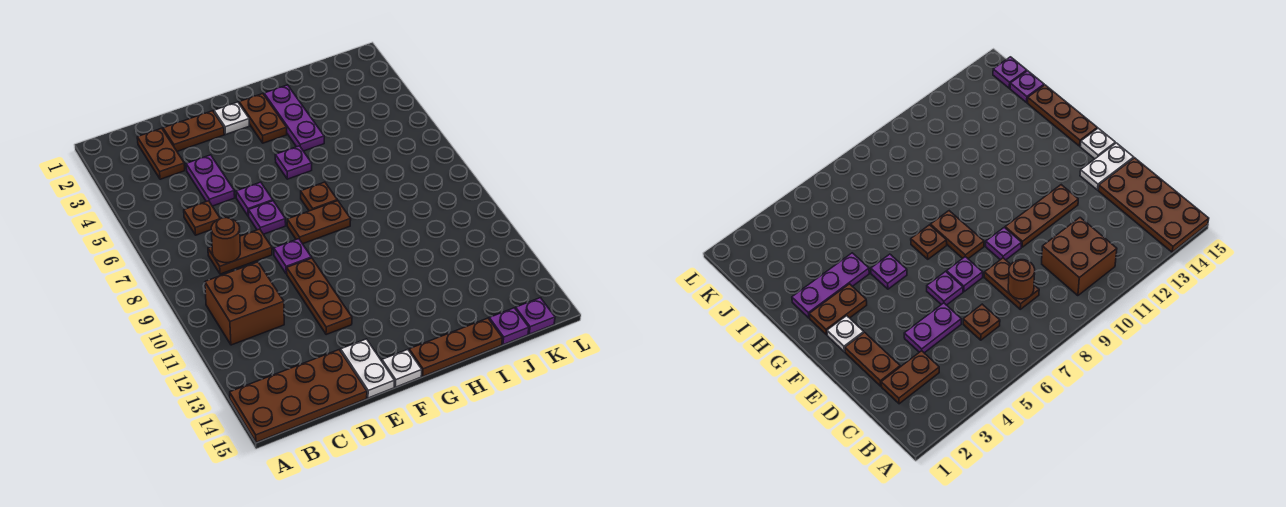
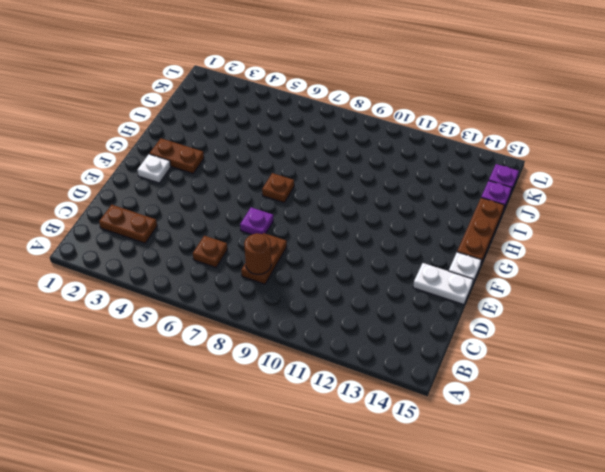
none -> brown 2x4 plate [230,350,367,442]
none -> brown 2x2 brick [205,262,284,345]
none -> brown 1x2 plate [163,111,224,151]

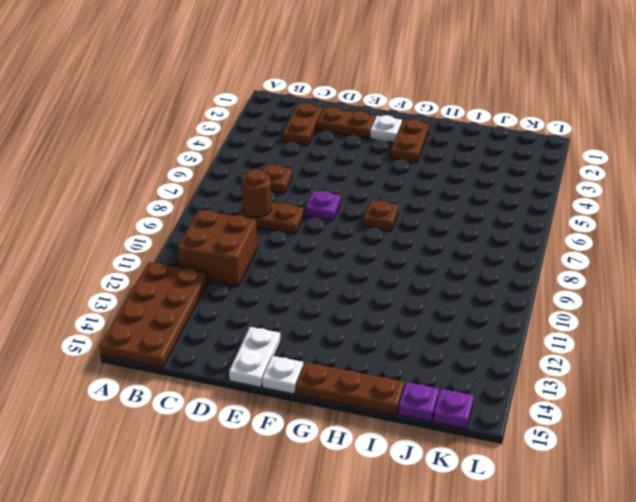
brown 2x4 plate [100,262,208,367] -> brown 2x4 plate turned to [230,350,367,442]
none -> purple 1x2 plate [186,155,235,206]
none -> purple 1x1 plate [236,182,273,216]
none -> purple 1x1 plate [274,239,311,274]

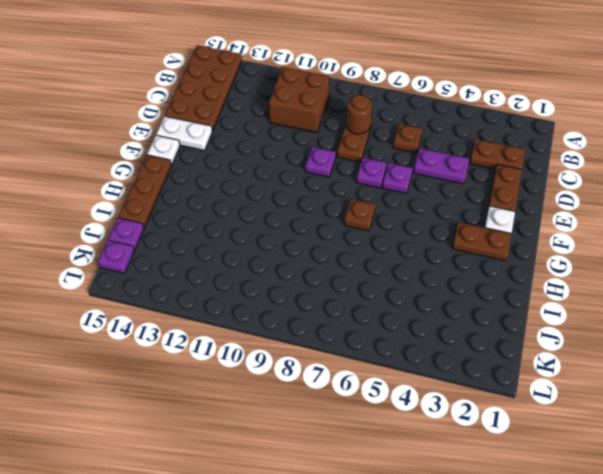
none -> brown 1x3 plate [287,258,352,335]
none -> brown 1x2 plate [287,201,351,244]
none -> purple 1x1 plate [275,146,312,179]

